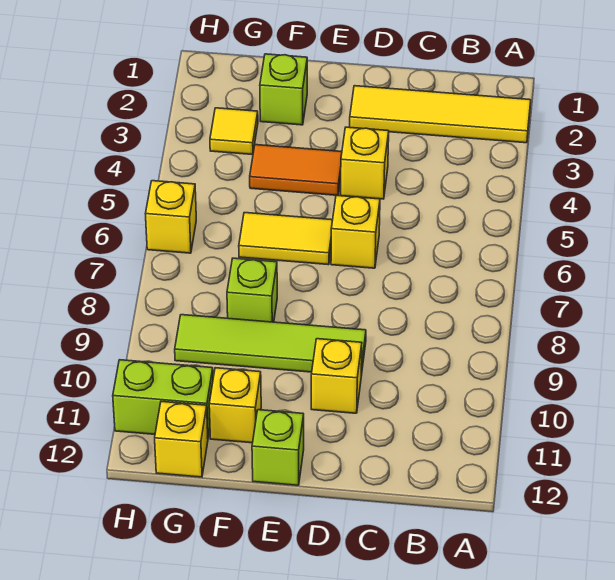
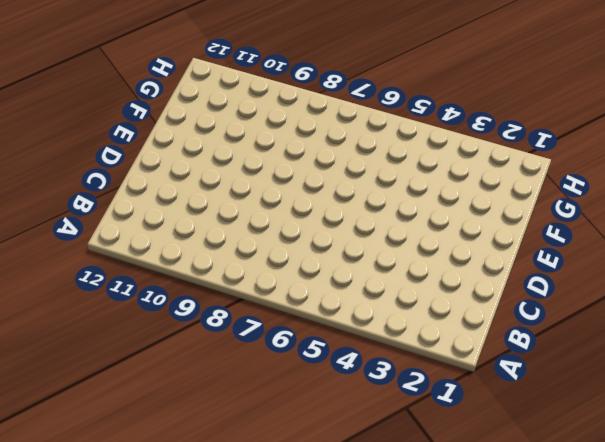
none -> yellow 1x4 tile [350,86,531,143]
none -> yellow 1x1 brick [341,127,389,199]
none -> yellow 1x1 brick [331,195,380,268]

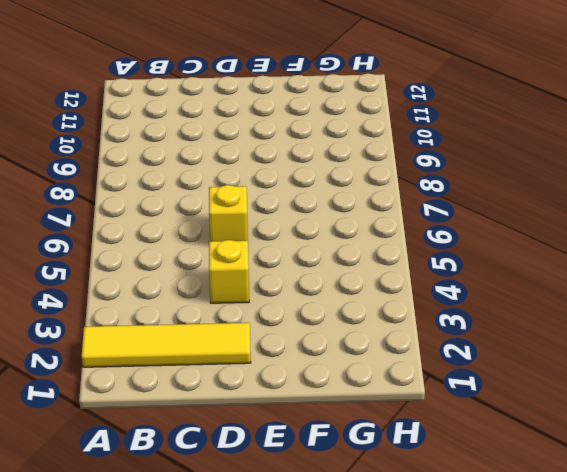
none -> lime 1x4 tile [175,315,366,376]
none -> yellow 1x1 brick [311,339,362,413]
none -> orange 1x2 tile [250,145,342,195]

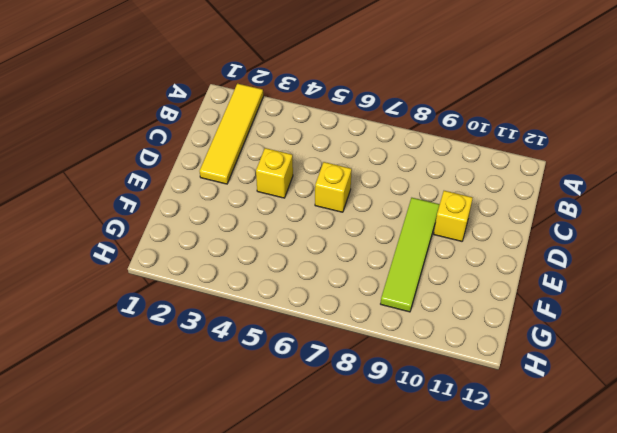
none -> orange 1x2 tile [250,145,342,195]
none -> yellow 1x2 tile [239,213,333,265]
none -> lime 1x1 brick [252,410,304,485]

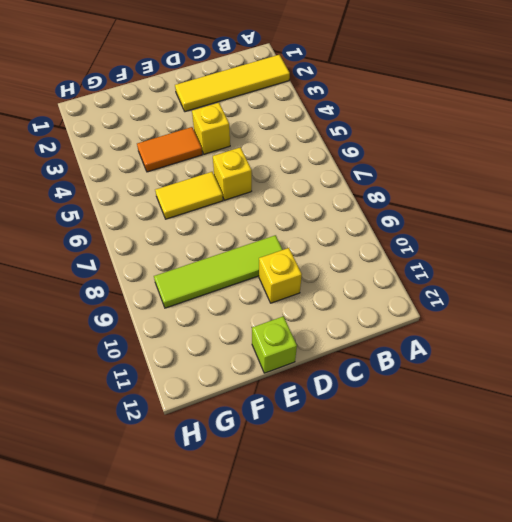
none -> lime 1x1 brick [260,54,307,125]
none -> lime 1x1 brick [227,258,277,322]
none -> yellow 1x1 brick [209,368,261,443]

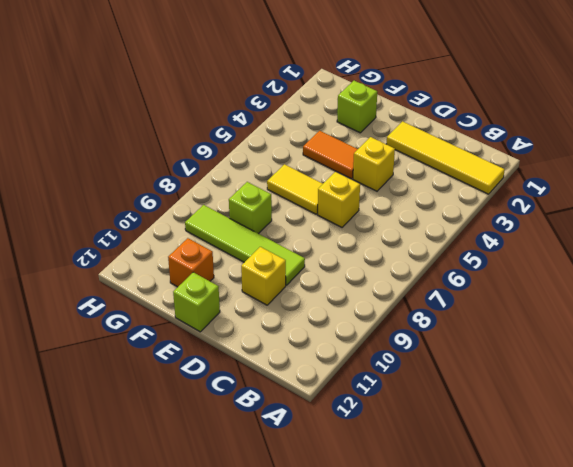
orange 1x1 brick [168,238,214,287] -> yellow 1x1 brick [209,368,261,443]
none -> yellow 1x1 tile [210,108,258,155]
none -> lime 1x2 brick [113,360,213,437]
none -> yellow 1x1 brick [155,401,208,477]

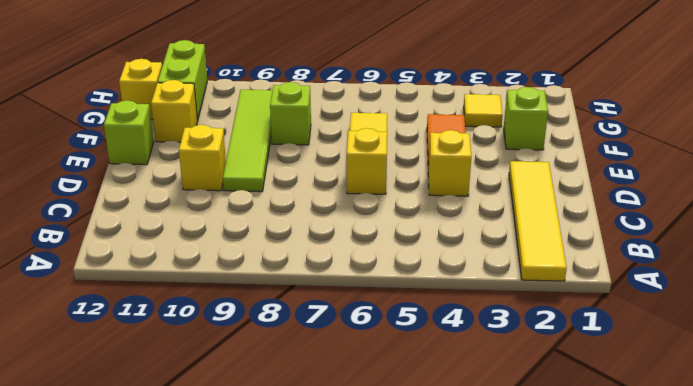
none -> yellow 1x1 brick [146,181,196,253]

